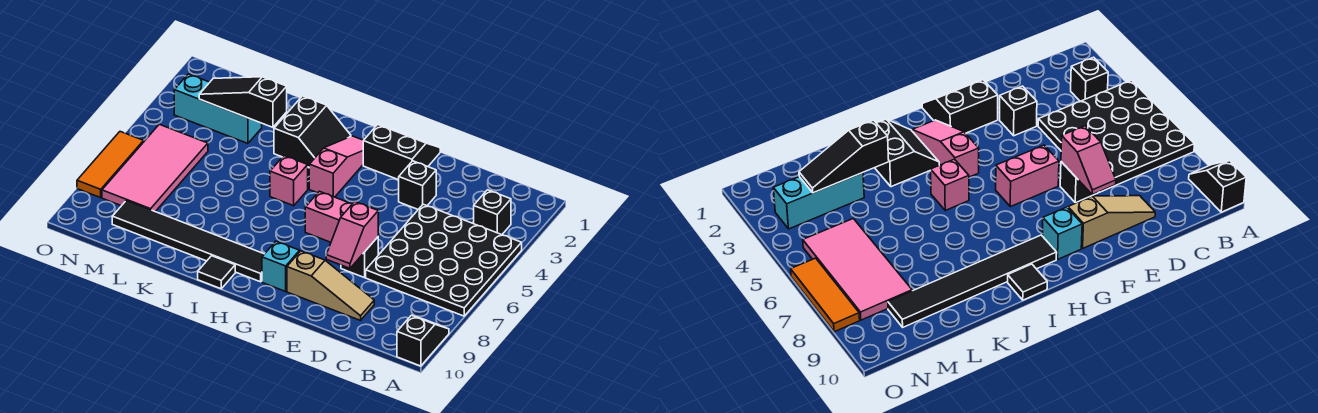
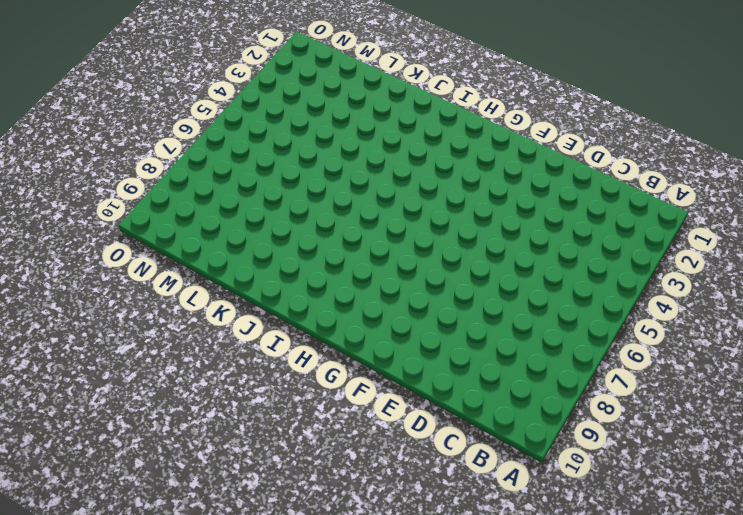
none -> black 4x4 plate [366,204,522,316]
none -> black 1x2 slope [397,315,449,366]
none -> black 1x1 brick [474,190,511,235]

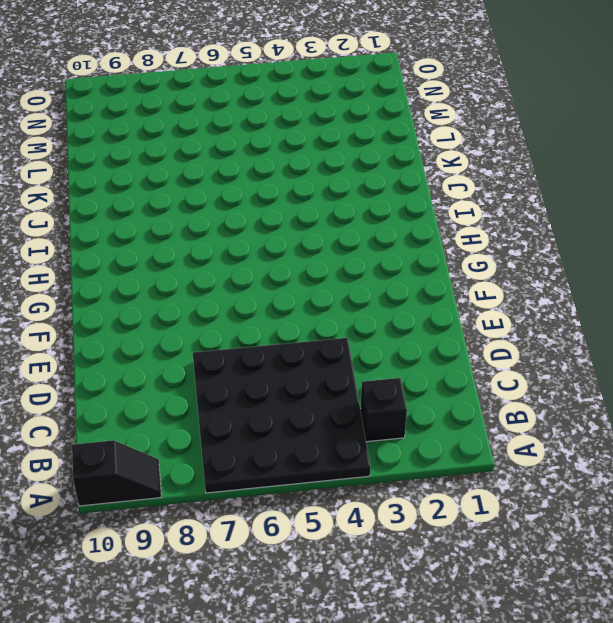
none -> tan 1x3 slope [287,251,374,320]
none -> black 1x1 brick [399,161,436,209]
none -> black 1x1 brick [341,237,378,278]

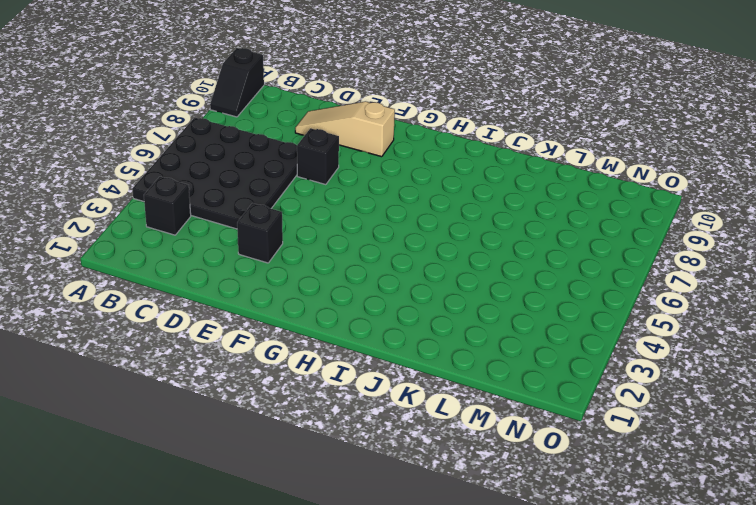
none -> black 2x2 slope [363,124,440,180]
none -> pink 1x2 brick [305,191,352,242]
none -> cyan 1x1 brick [262,241,300,291]

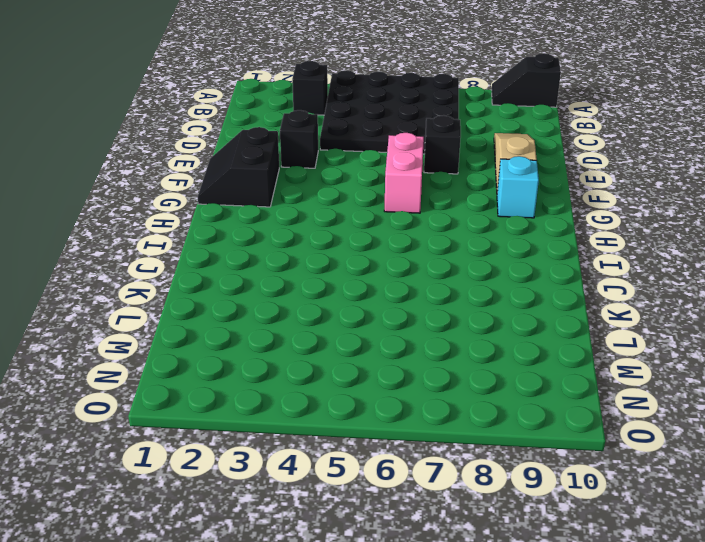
none -> pink 1x3 slope [309,136,363,197]
none -> black 1x6 tile [112,201,264,282]
none -> black 2x2 slope [274,96,351,167]

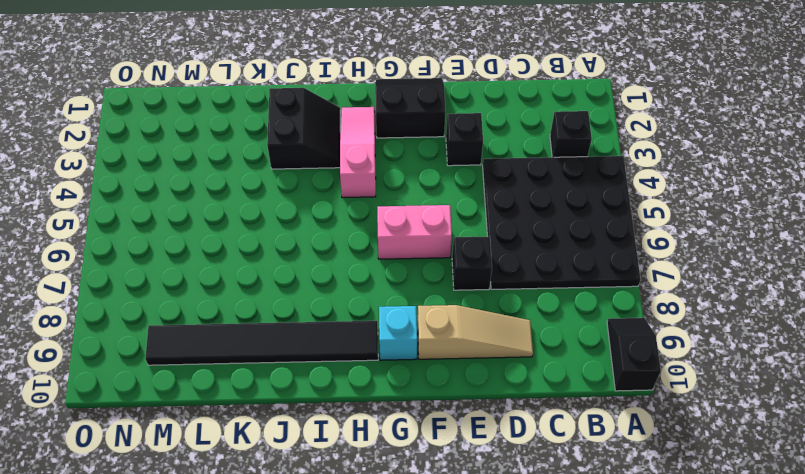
none -> pink 1x1 brick [270,156,308,206]
none -> black 1x1 tile [198,256,235,289]
none -> cyan 1x3 brick [174,74,262,144]

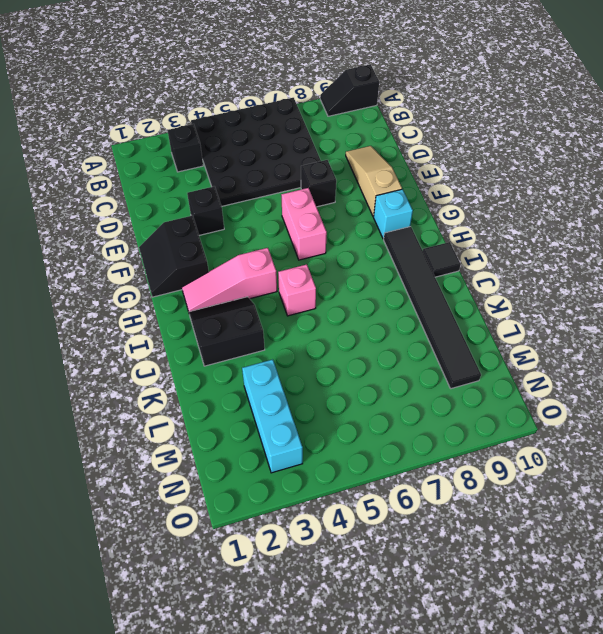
none -> pink 2x4 tile [102,124,208,212]
none -> orange 1x3 tile [77,132,144,198]
none -> pink 1x2 slope [326,202,378,268]

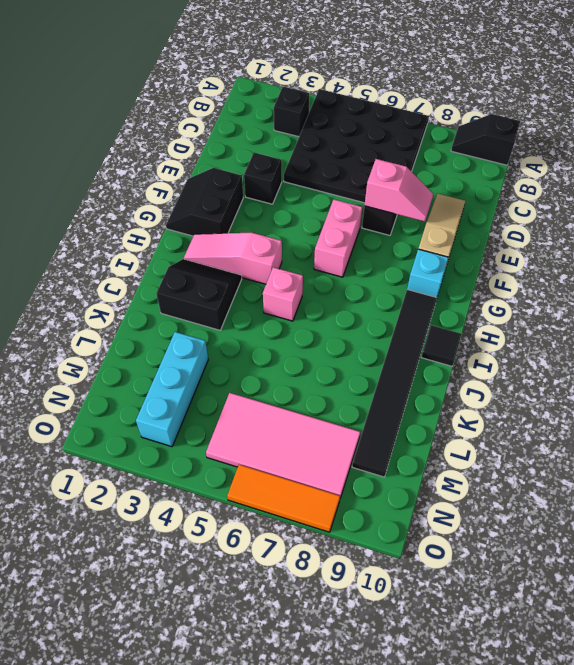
none -> black 1x3 slope [199,77,287,127]

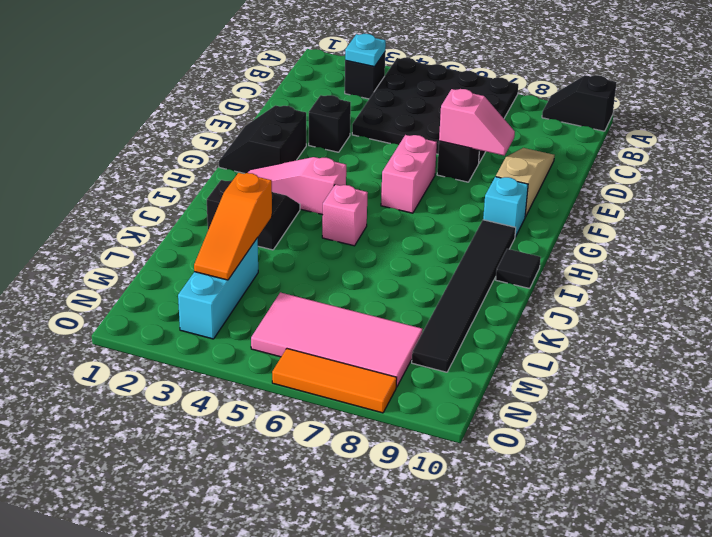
cyan 1x1 plate [345,34,386,67] -> none
orange 1x3 slope [194,173,272,280] -> black 1x3 slope [199,77,287,127]

